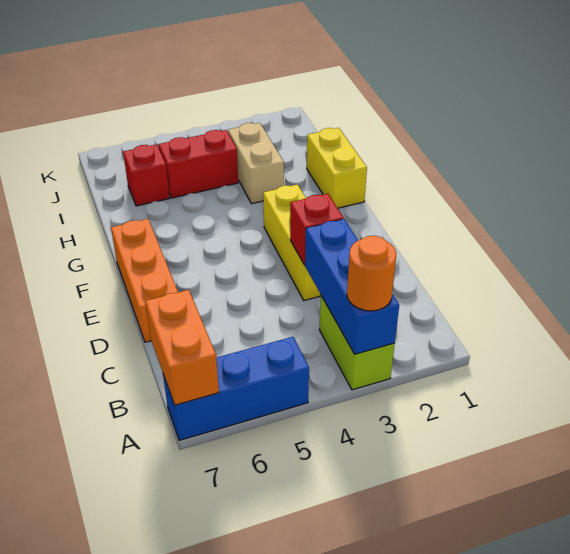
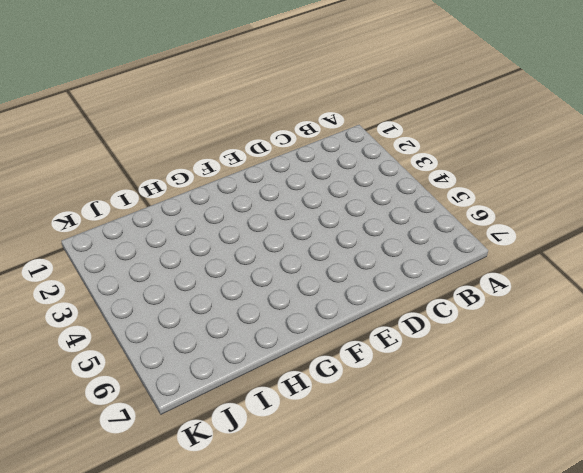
none -> lime 1x2 brick [319,296,395,390]
none -> blue 1x3 brick [163,337,309,440]
none -> yellow 1x3 brick [263,185,321,301]

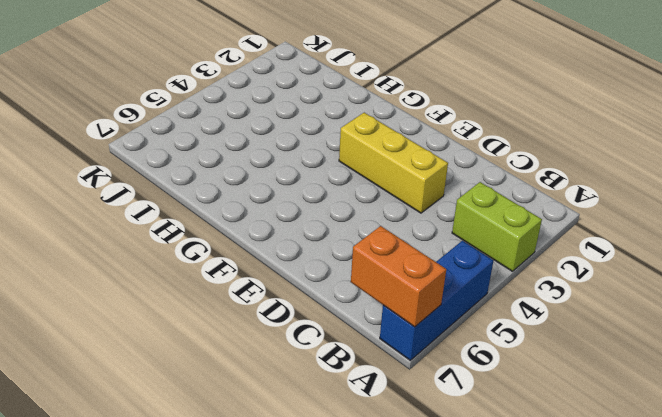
none -> orange 1x3 brick [111,219,178,342]
none -> yellow 1x2 brick [307,128,367,208]
none -> tan 1x2 brick [228,123,284,204]

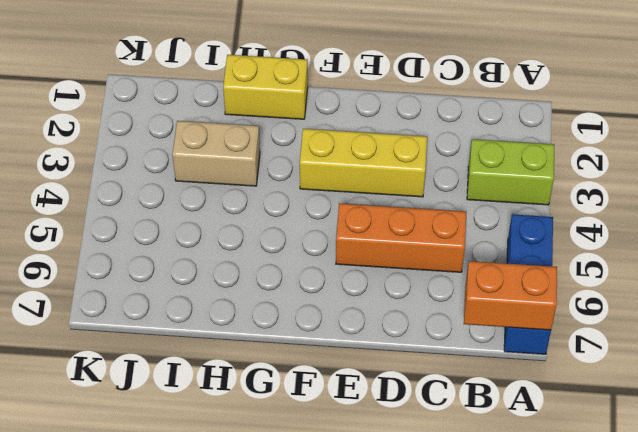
orange 1x3 brick [336,203,466,272] -> orange 1x3 brick moved to [111,219,178,342]
none -> red 1x2 brick [159,130,238,198]
none -> red 1x1 brick [123,144,170,206]
none -> blue 1x3 brick [305,219,399,354]

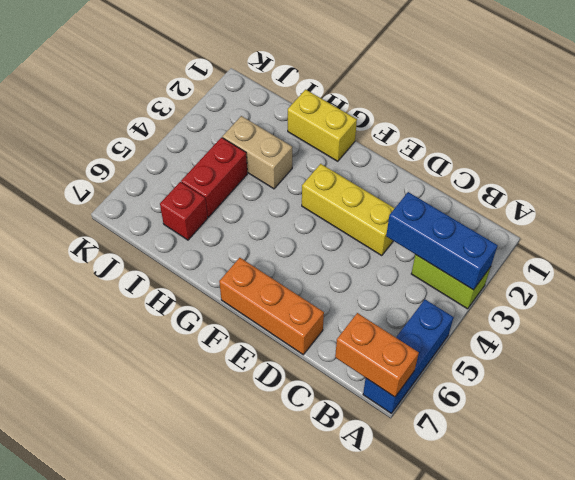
none -> red 1x1 brick [290,194,344,265]
none -> orange 1x1 round brick [347,236,396,311]

